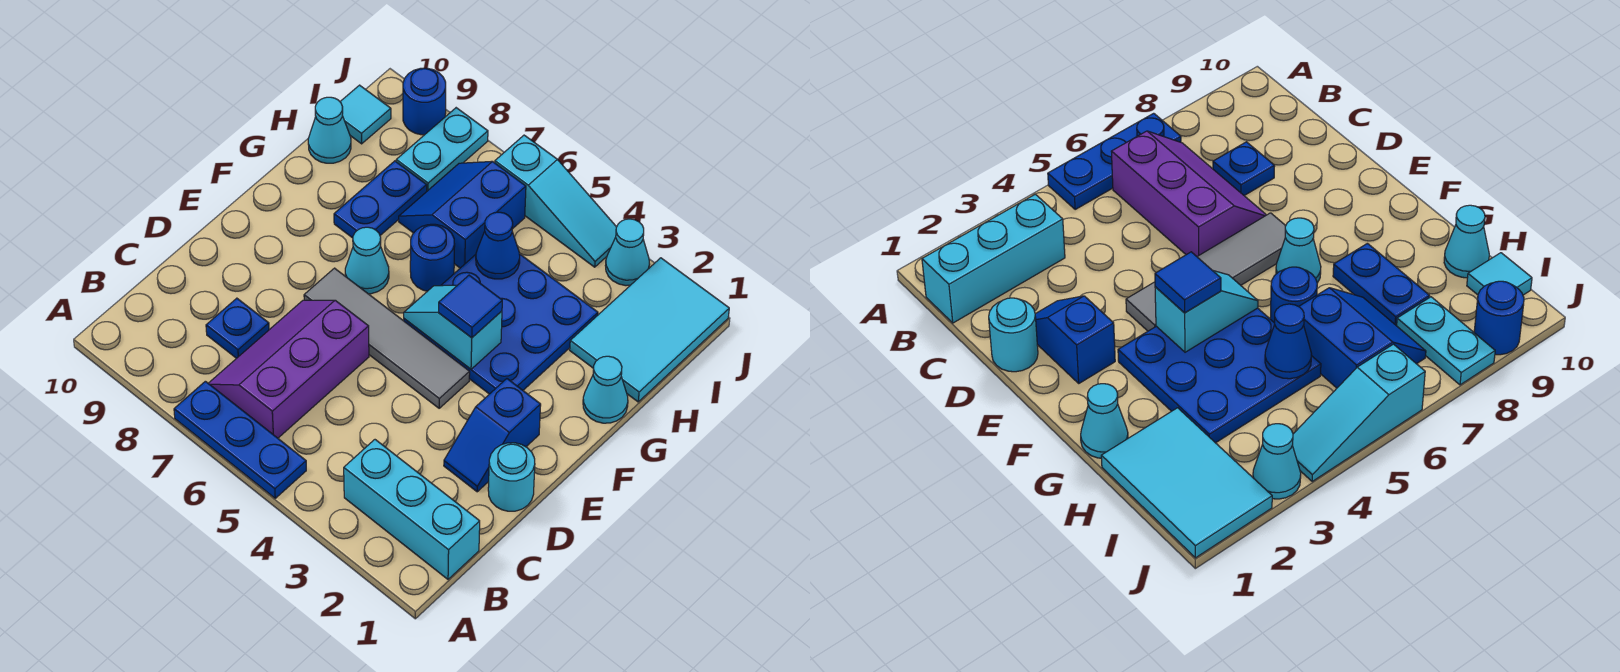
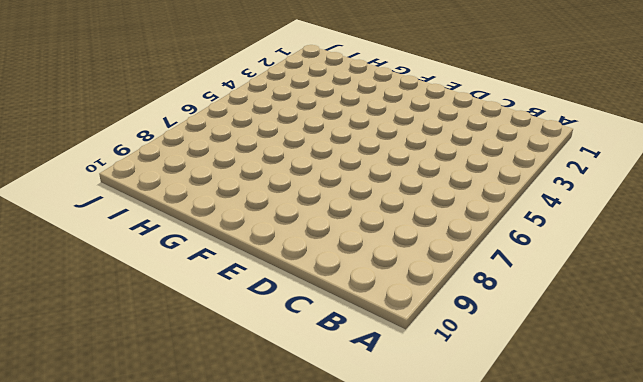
none -> blue 1x3 plate [174,381,306,498]
none -> cyan 1x3 brick [344,440,480,579]
none -> purple 2x3 slope [208,300,369,438]

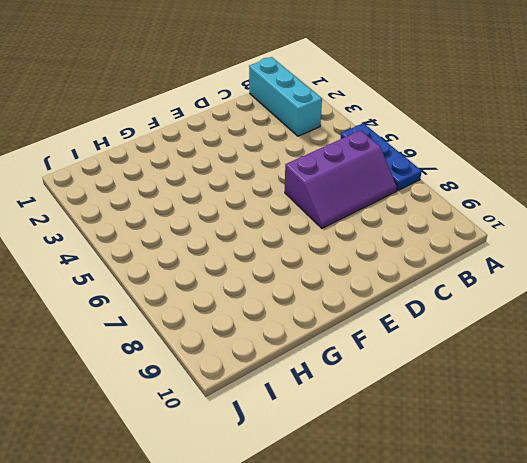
none -> blue 1x1 plate [206,298,269,358]
none -> cyan 1x1 round brick [488,443,535,511]
none -> blue 1x2 slope [444,379,541,492]

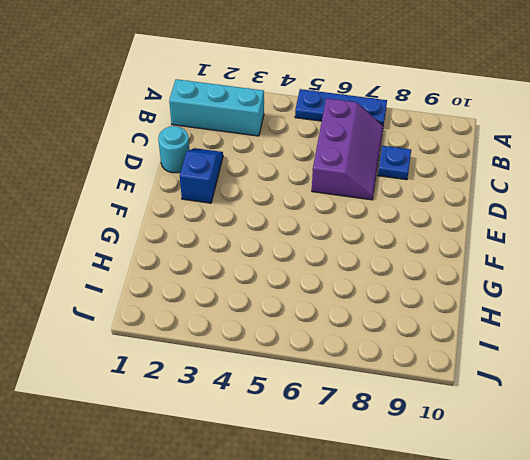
none -> grey 1x4 tile [304,268,470,408]
none -> blue 3x3 plate [404,254,598,394]
none -> cyan 1x1 cone [345,227,389,294]

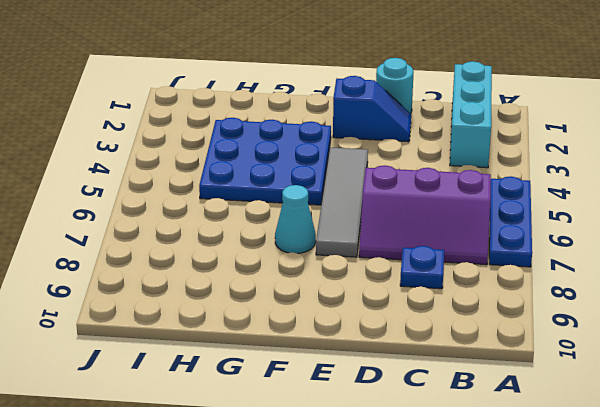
none -> cyan 1x1 cone [583,356,628,423]
none -> blue 1x1 round brick [410,224,455,291]
none -> blue 1x2 plate [334,161,427,238]

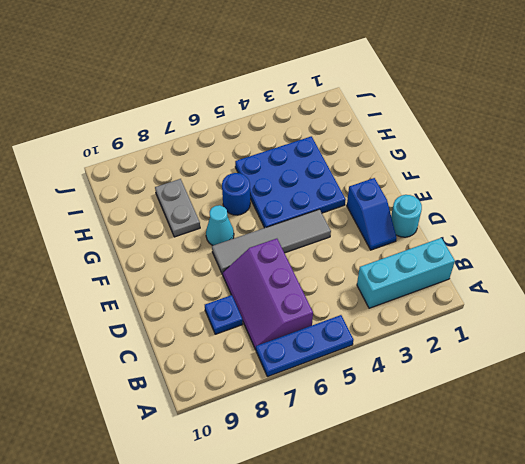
grey 1x2 plate [155,179,200,237] -> blue 1x2 plate [334,161,427,238]
none -> cyan 1x1 cone [583,356,628,423]
none -> cyan 2x3 tile [570,258,729,402]
none -> blue 2x2 slope [399,161,526,268]

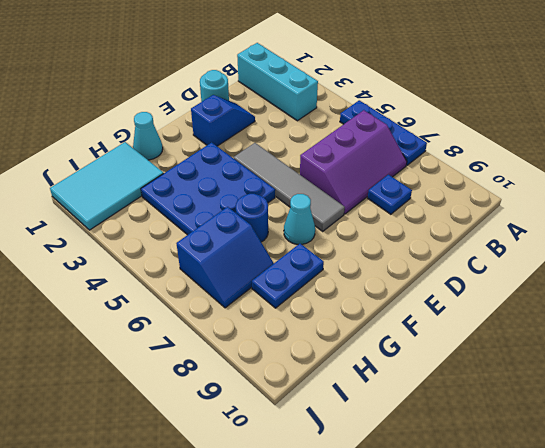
none -> cyan 1x1 cone [308,97,351,163]
none -> cyan 1x2 plate [396,108,488,191]
none -> cyan 1x1 tile [340,85,391,144]

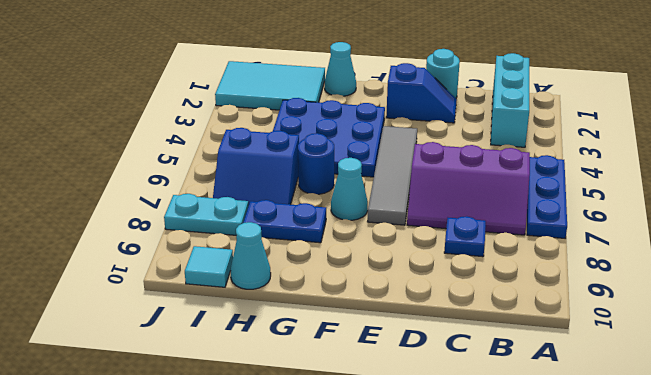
none -> cyan 1x1 cone [605,219,650,286]
none -> cyan 1x3 slope [495,135,616,267]
none -> blue 1x1 round brick [403,68,446,135]

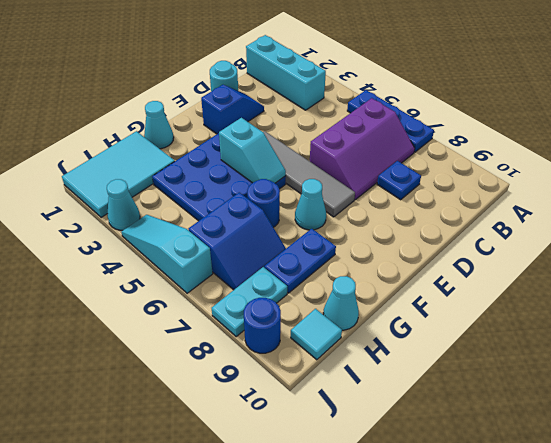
none -> blue 1x1 cone [476,212,520,279]
none -> blue 1x1 tile [438,275,502,338]

